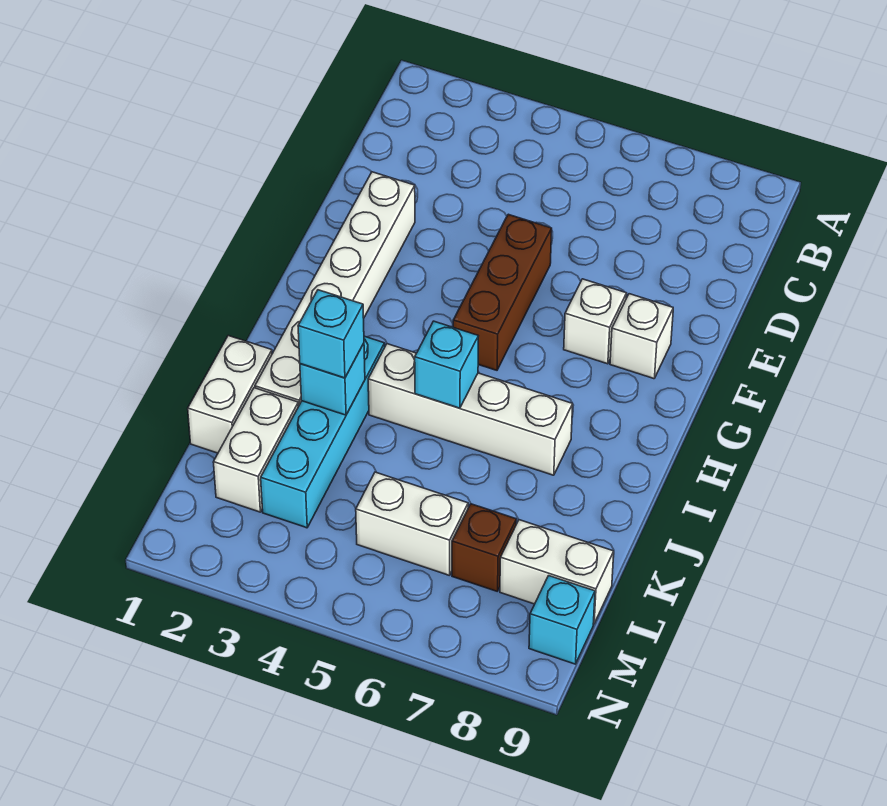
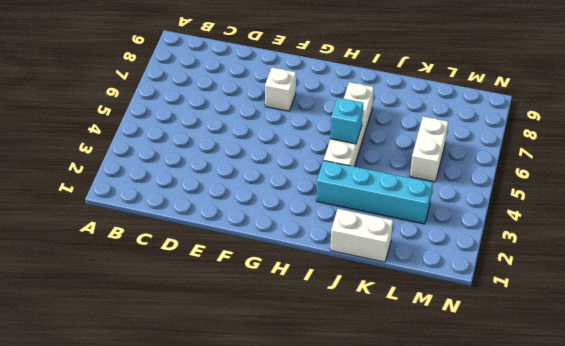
none -> white 1x6 brick [255,172,415,406]
none -> brown 1x3 brick [453,214,552,370]
none -> white 1x1 brick [610,294,673,379]

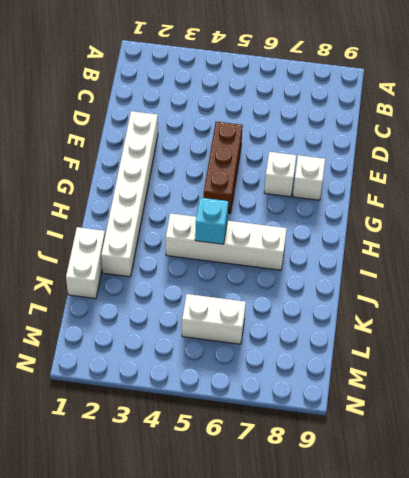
none -> cyan 1x4 brick [261,336,385,528]
none -> white 1x2 brick [213,388,299,512]
none -> brown 1x1 brick [452,504,516,591]

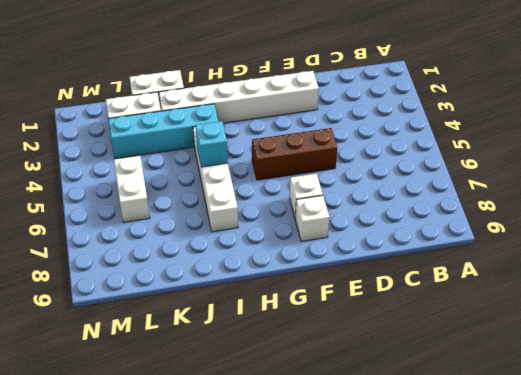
none -> brown 1x1 brick [452,504,516,591]
none -> white 1x2 brick [500,520,614,624]
none -> cyan 1x1 brick [529,576,595,664]

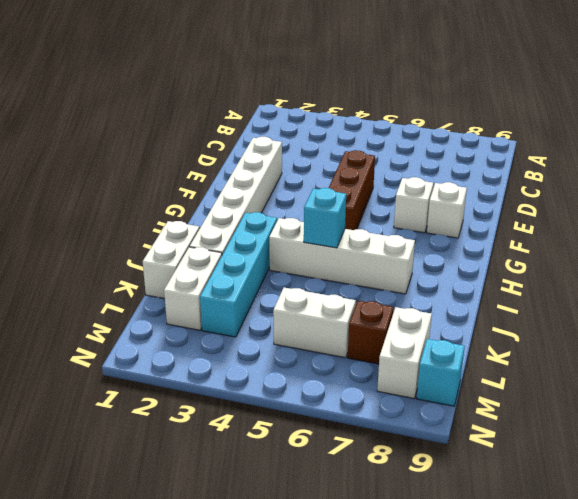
white 1x2 brick [377,307,432,398] -> white 1x2 brick turned to [500,520,614,624]
none -> cyan 1x1 brick [300,343,365,415]
none -> cyan 1x1 brick [298,290,364,378]

